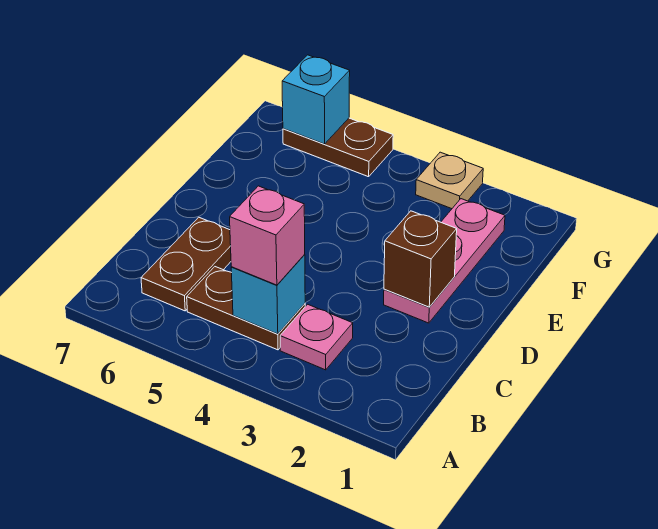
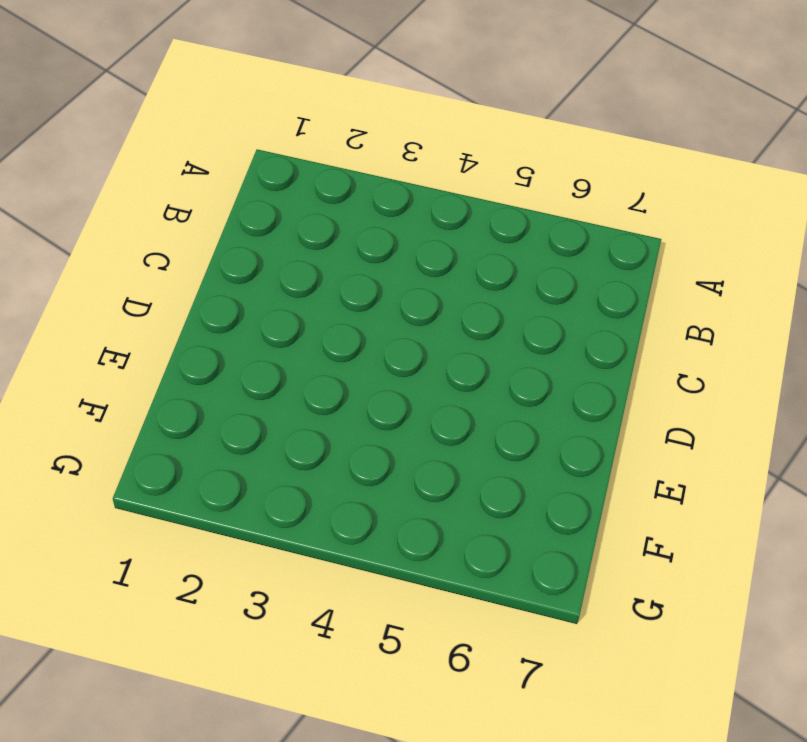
none -> pink 1x1 plate [280,304,353,370]
none -> brown 1x2 plate [187,267,305,350]

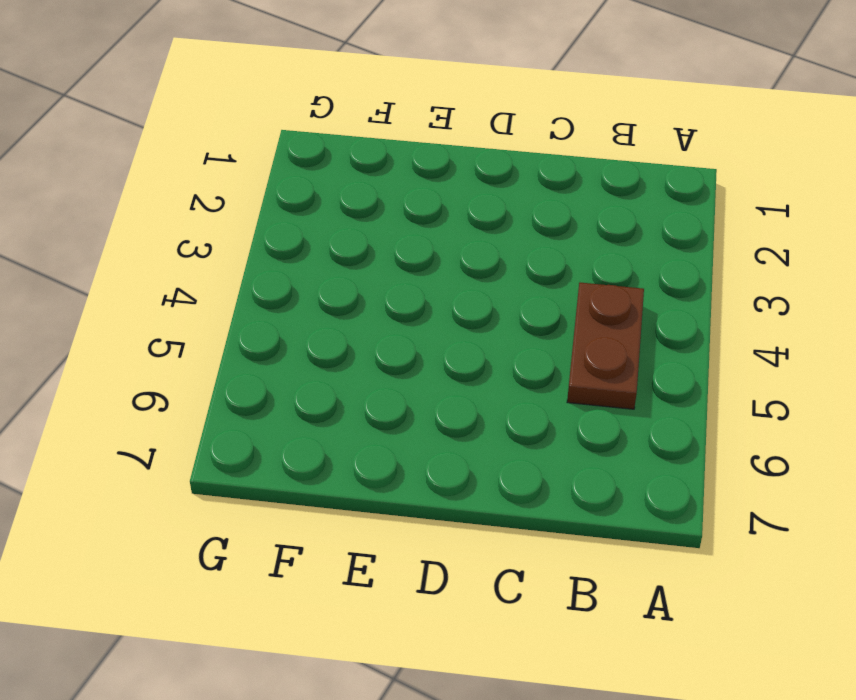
none -> pink 1x1 plate [280,304,353,370]
none -> brown 1x2 plate [141,217,231,311]

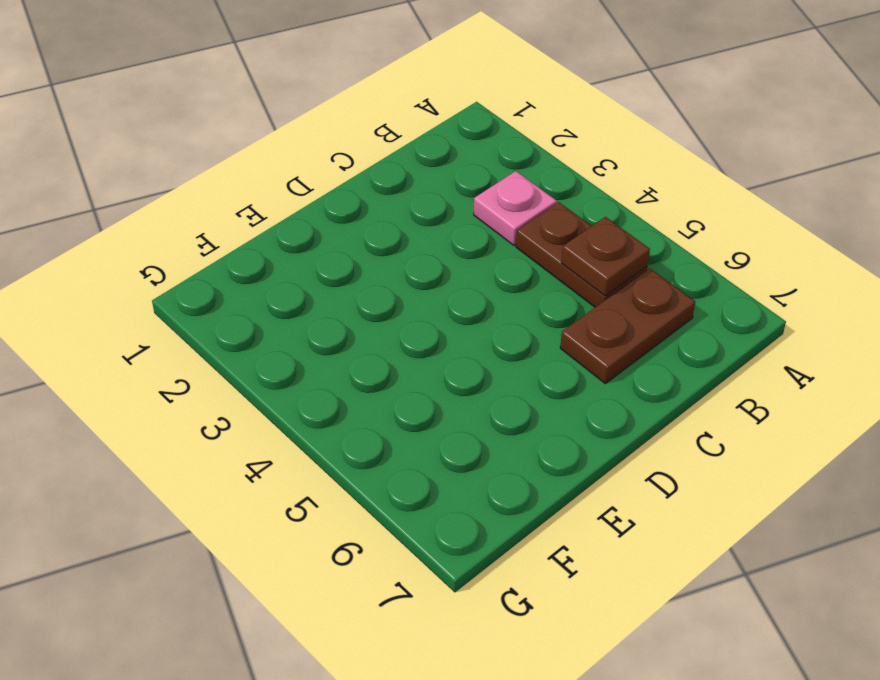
brown 1x1 plate [561,217,650,296] -> none
none -> pink 1x3 plate [384,199,505,323]
none -> tan 1x1 plate [416,152,483,209]

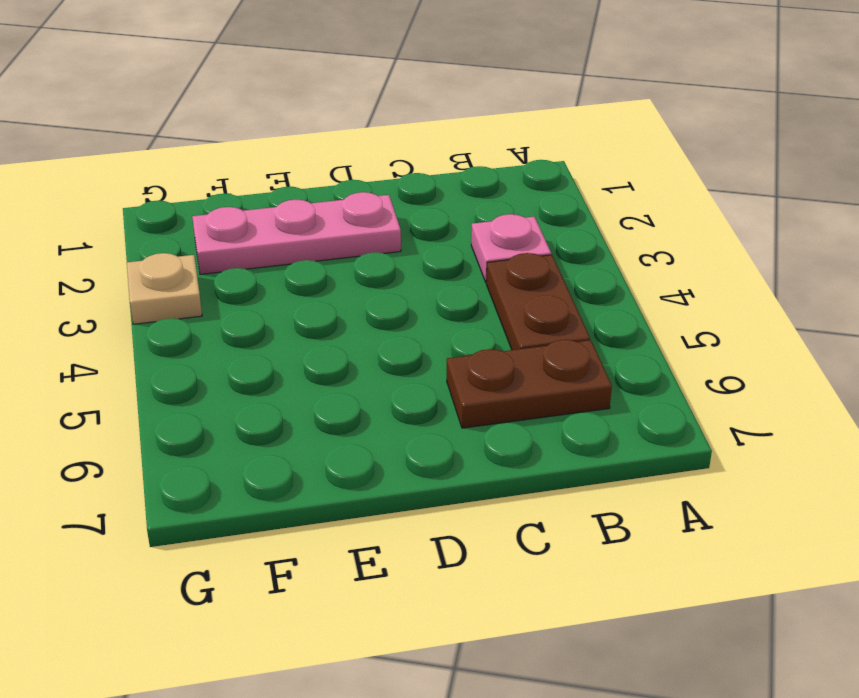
none -> brown 1x2 plate [283,118,393,177]
none -> cyan 1x1 brick [231,254,305,334]

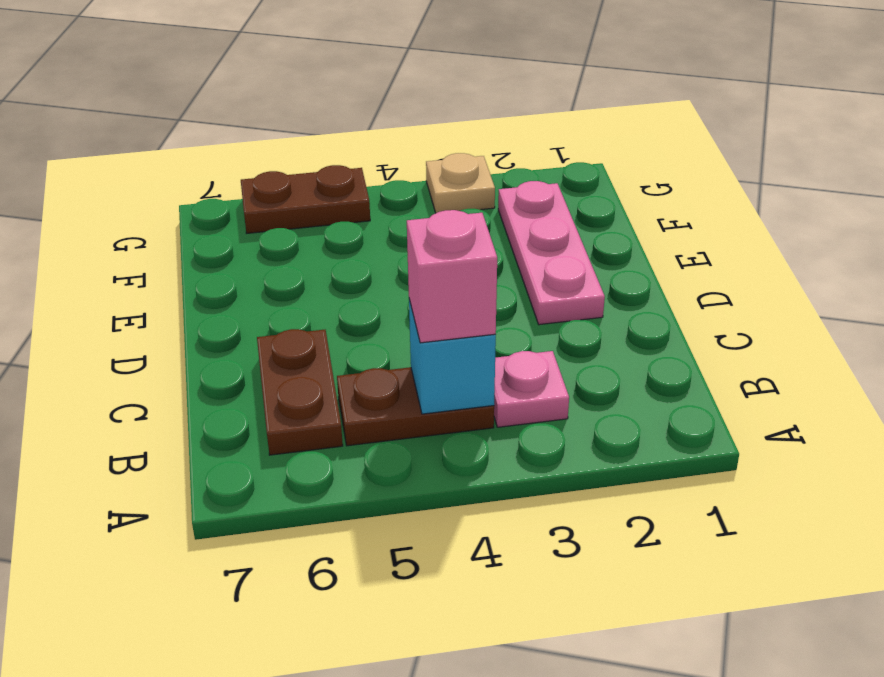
none -> brown 1x1 brick [384,211,457,307]
none -> cyan 1x1 brick [282,55,350,144]

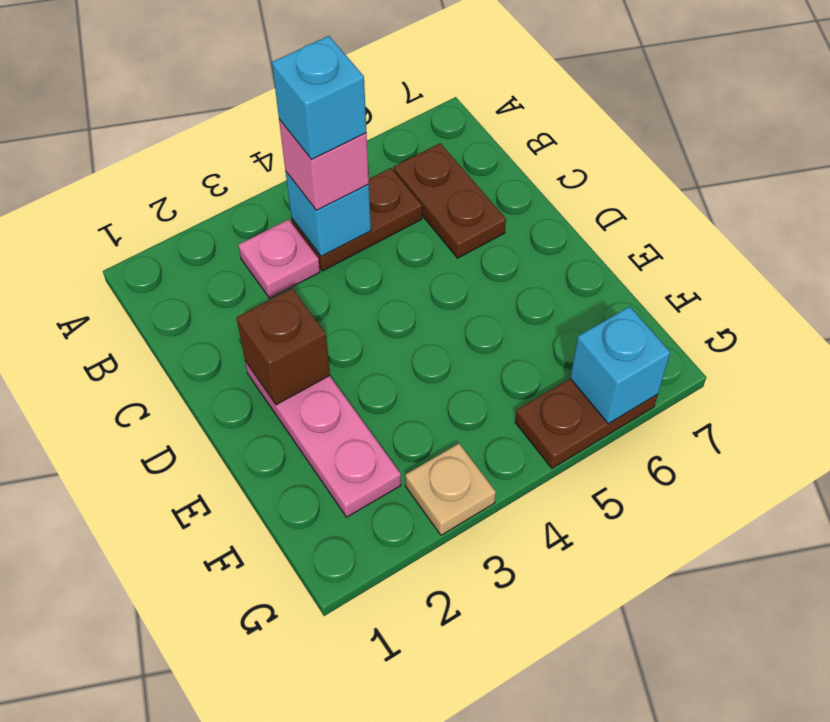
cyan 1x1 brick [272,36,367,160] -> none

